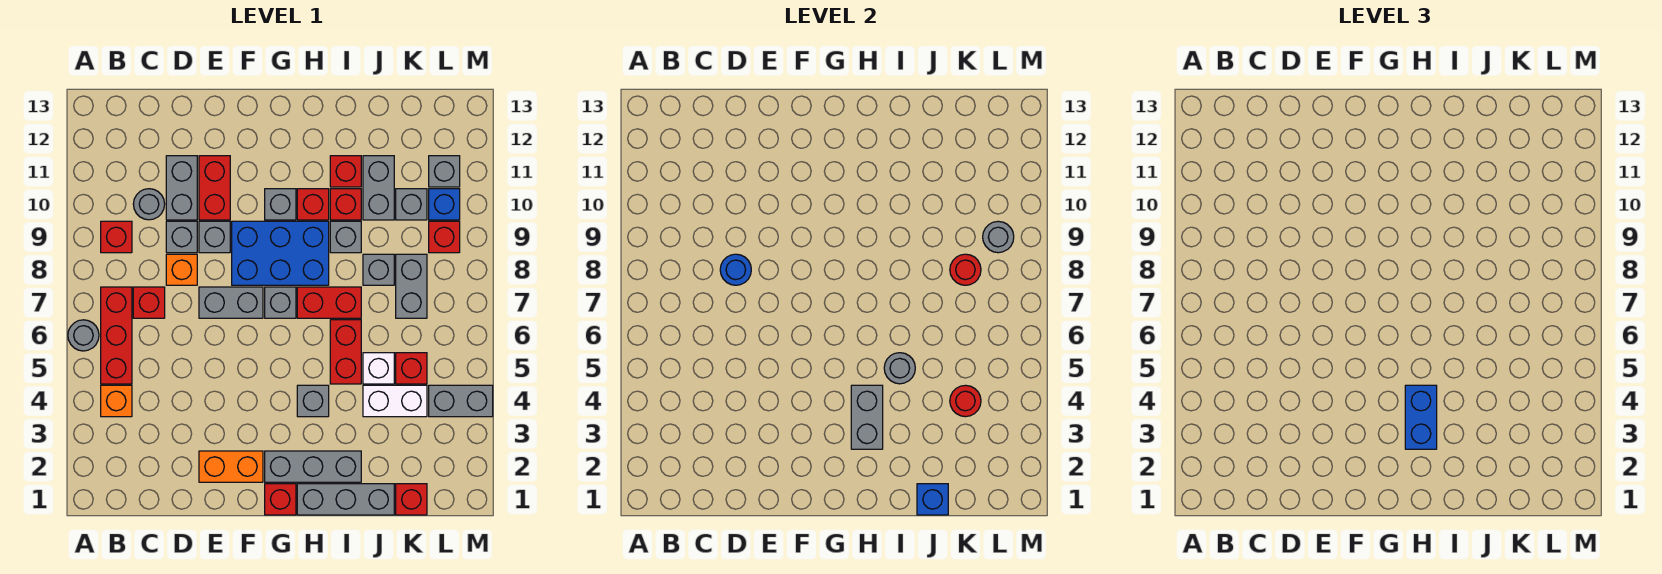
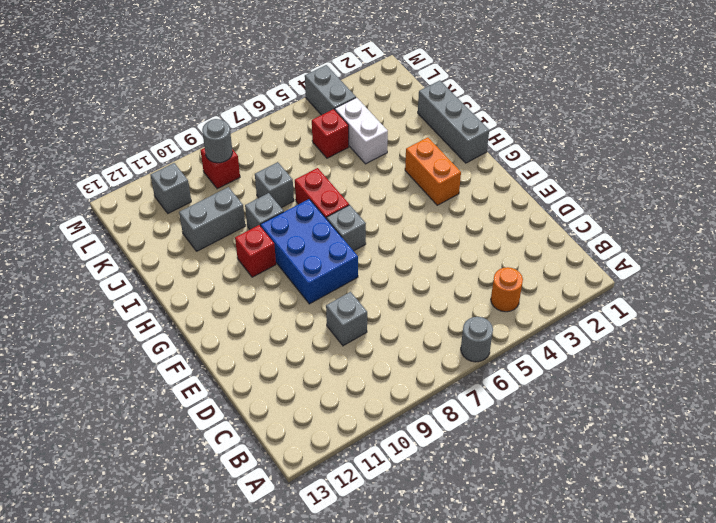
orange 1x1 round brick [491,267,523,312] -> orange 1x1 brick [101,385,132,417]
orange 1x2 brick [405,137,461,205] -> orange 1x2 brick moved to [199,451,263,482]
none -> red 1x3 brick [101,287,132,384]
none -> red 1x1 brick [101,221,132,253]
none -> red 1x1 brick [133,287,165,318]
none -> grey 1x1 round brick [133,189,165,220]

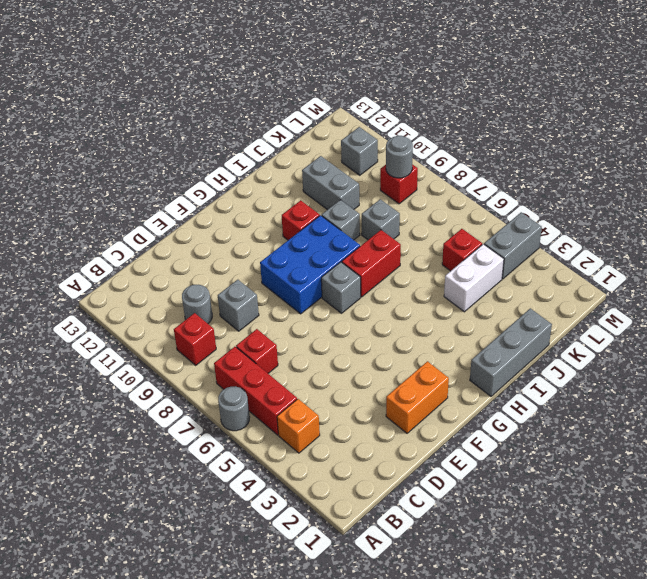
none -> orange 1x1 brick [166,254,197,285]
none -> grey 1x2 brick [166,156,197,220]
none -> grey 1x2 brick [199,287,263,318]
none -> grey 1x1 brick [199,221,230,253]

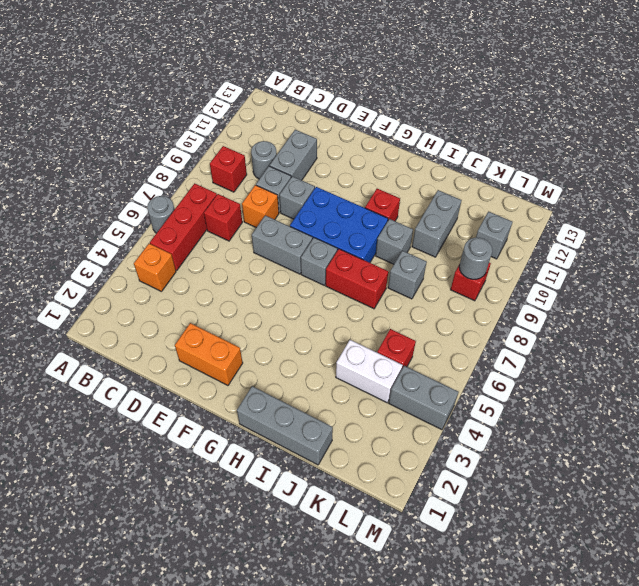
none -> red 1x2 brick [199,156,230,220]
none -> red 1x1 brick [265,484,296,515]
none -> grey 1x3 brick [265,451,361,482]
none -> grey 1x1 brick [265,189,296,220]

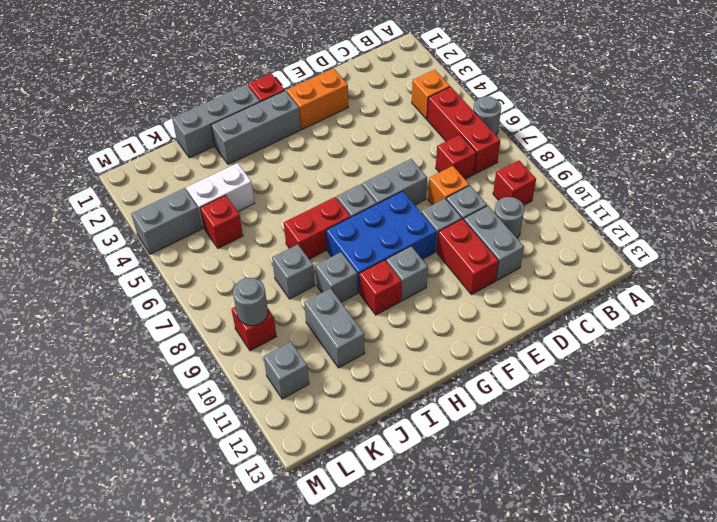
none -> grey 1x1 brick [297,385,329,417]
none -> red 1x2 brick [330,320,361,384]
none -> red 1x1 brick [330,189,361,220]
none -> red 1x1 brick [330,156,361,187]

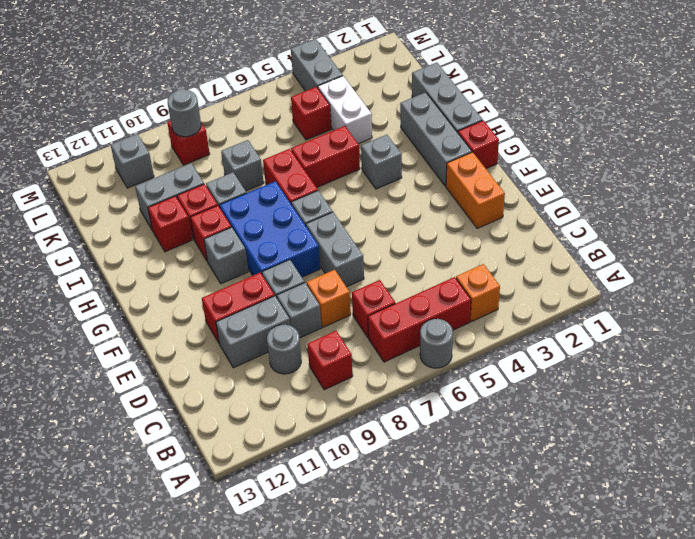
none -> white 1x1 brick [363,353,394,384]
none -> red 1x1 brick [396,484,427,515]
none -> grey 1x2 brick [396,254,427,318]
none -> grey 1x1 brick [396,189,427,220]

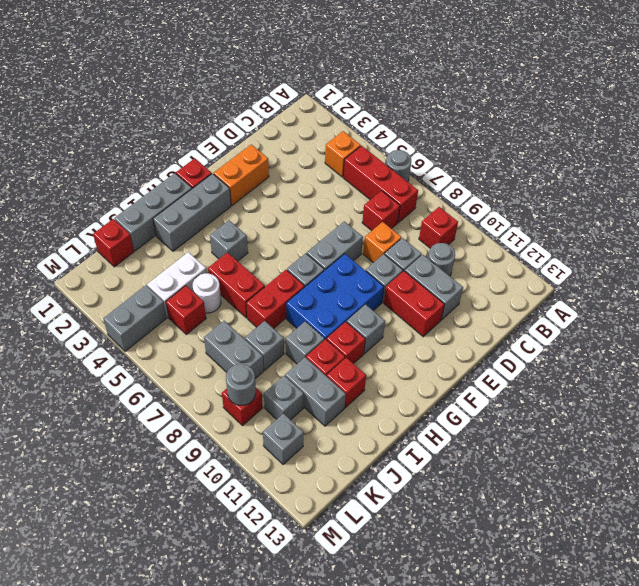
white 1x1 round brick [193,273,221,313] -> white 1x1 brick [363,353,394,384]
none -> blue 1x1 brick [429,189,460,220]
none -> blue 1x1 round brick [720,254,751,285]
none -> grey 1x2 brick [851,385,883,449]
none -> grey 1x1 round brick [884,353,915,384]

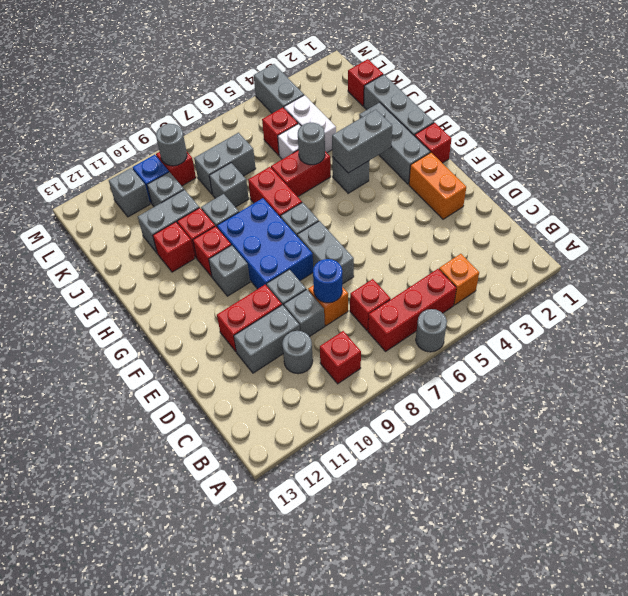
none -> blue 1x1 brick [917,484,948,515]
none -> red 1x1 round brick [950,385,981,417]
none -> red 1x1 round brick [950,254,981,285]
none -> blue 1x2 brick [1405,385,1437,449]

